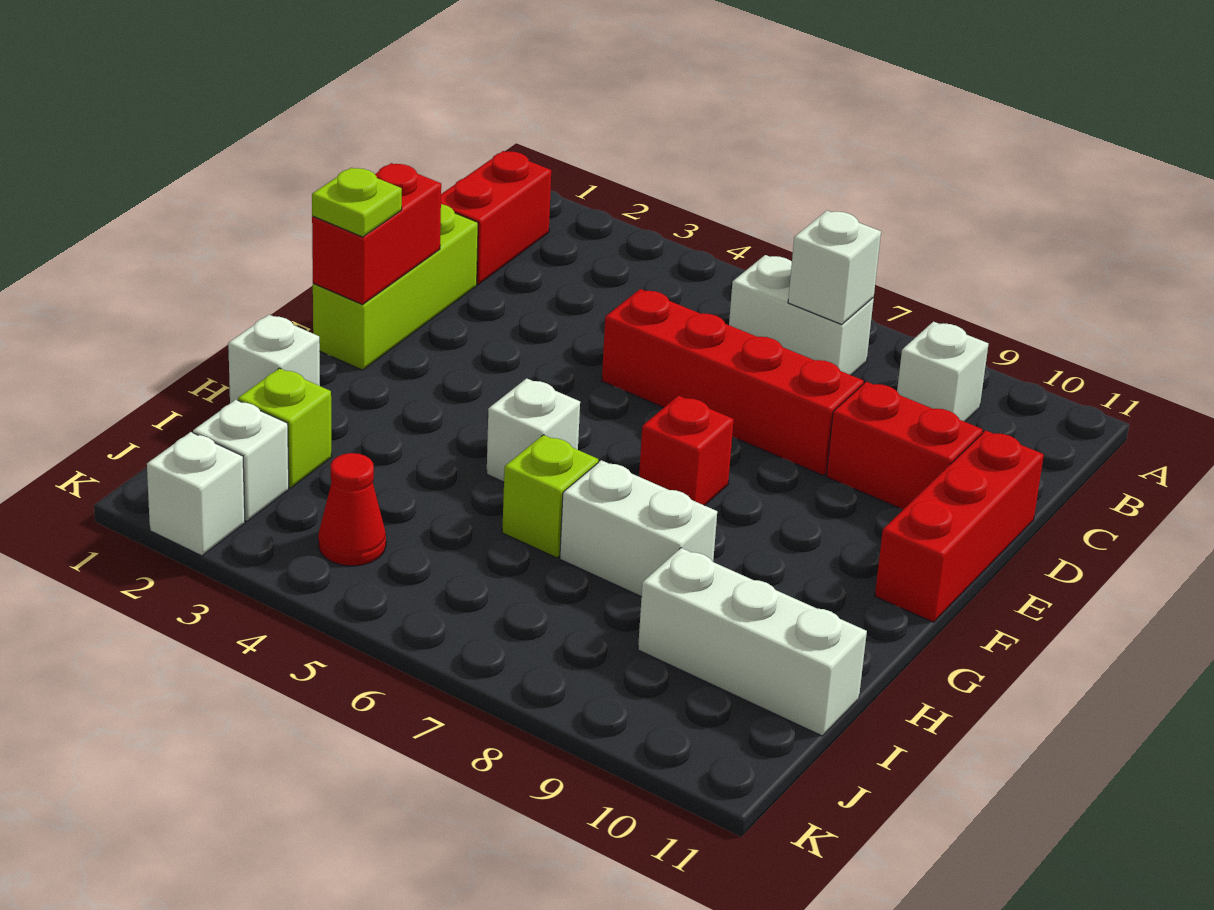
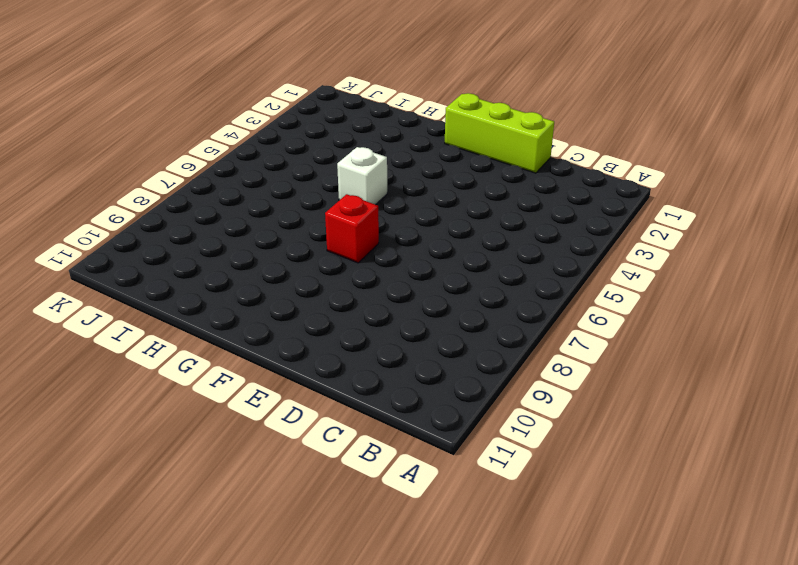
none -> red 1x2 brick [441,151,551,284]
none -> white 1x2 brick [729,255,874,375]
none -> white 1x1 brick [897,322,988,422]

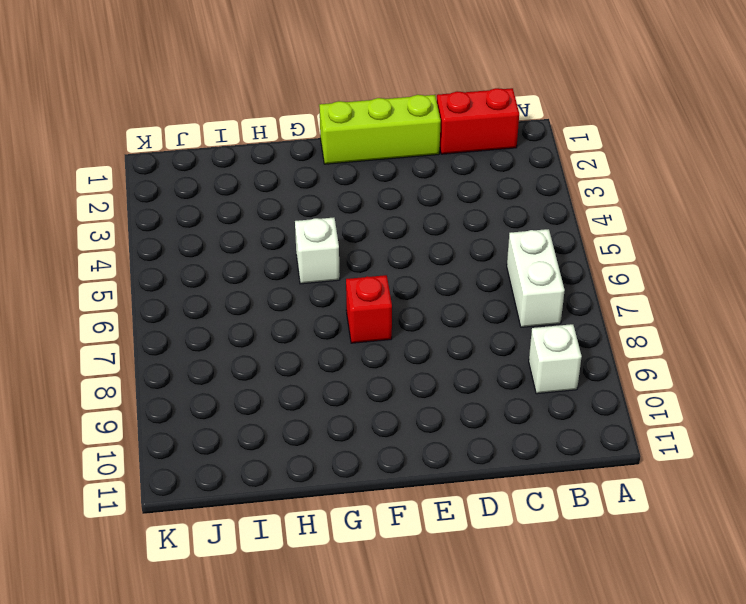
none -> red 1x4 brick [602,289,863,475]
none -> red 1x2 brick [826,382,983,509]
none -> red 1x3 brick [875,430,1044,622]

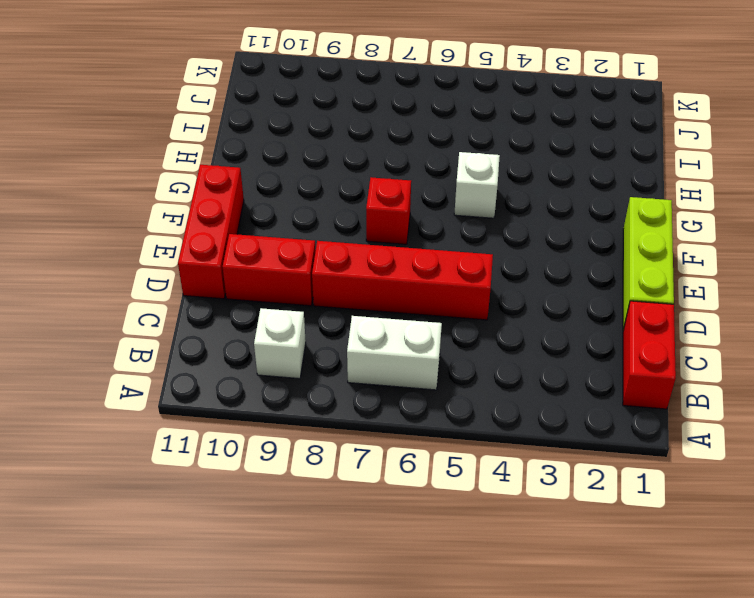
none -> white 1x1 brick [228,314,320,403]
none -> lime 1x1 brick [502,435,598,558]
none -> white 1x2 brick [560,460,717,597]

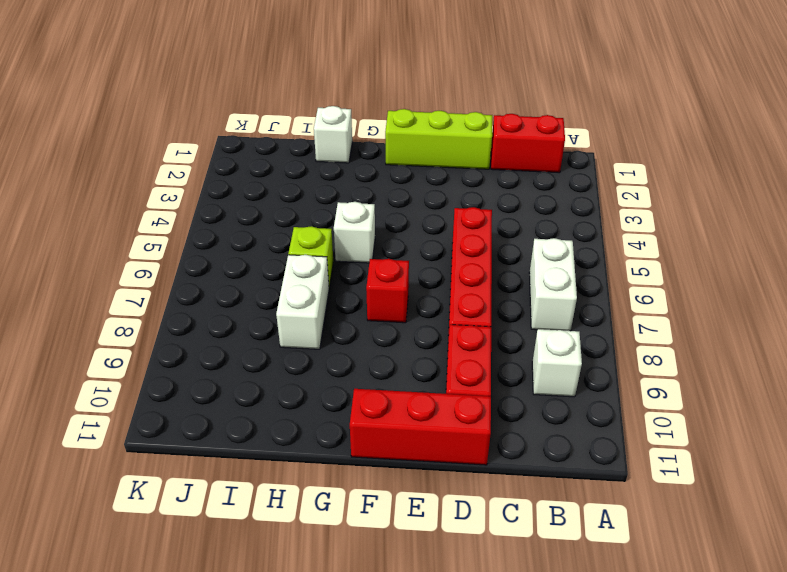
none -> lime 1x1 brick [238,368,332,488]
none -> white 1x3 brick [638,548,867,736]
none -> white 1x1 brick [193,400,289,521]

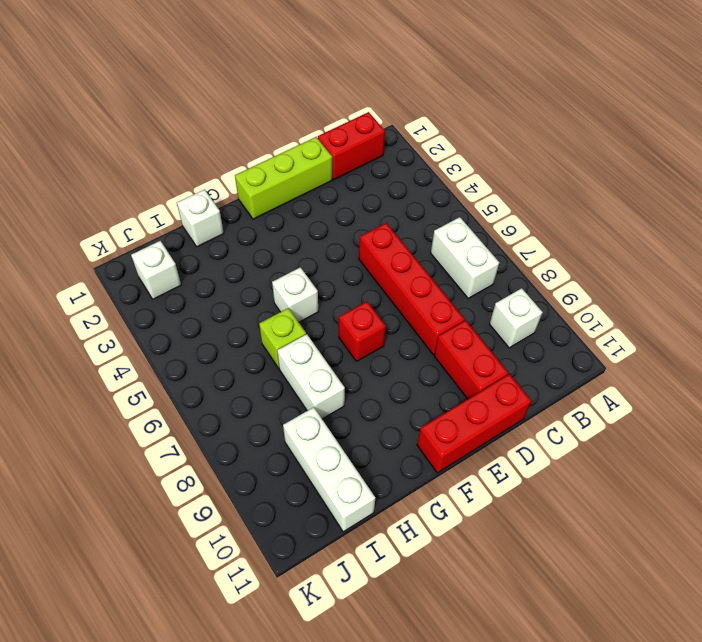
none -> lime 1x1 brick [238,368,332,488]
none -> red 1x1 cone [318,453,386,566]
none -> white 1x1 brick [147,432,245,556]

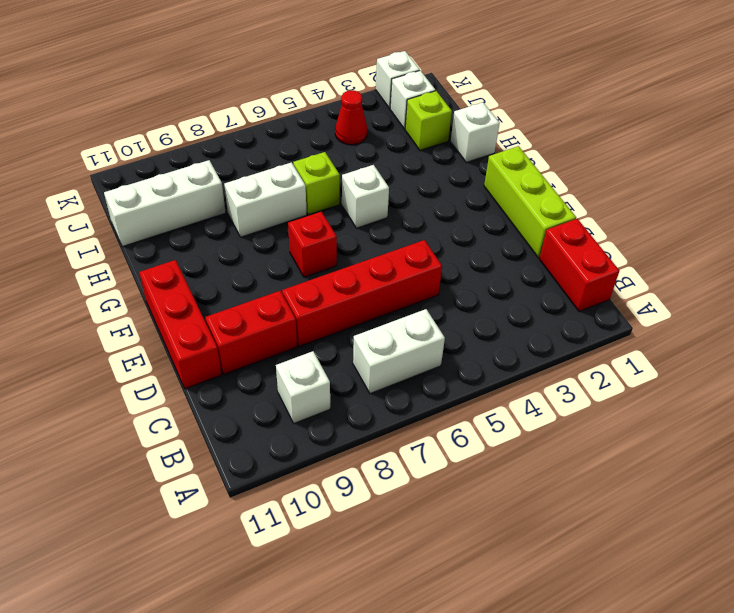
none -> white 1x1 brick [788,211,881,325]
none -> red 1x2 brick [312,163,441,304]
none -> lime 1x1 plate [312,168,402,237]

